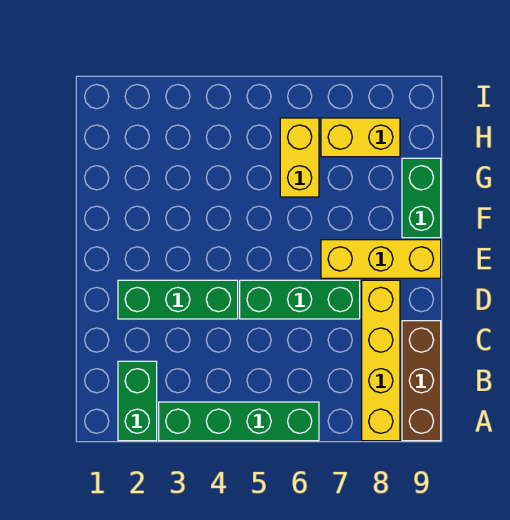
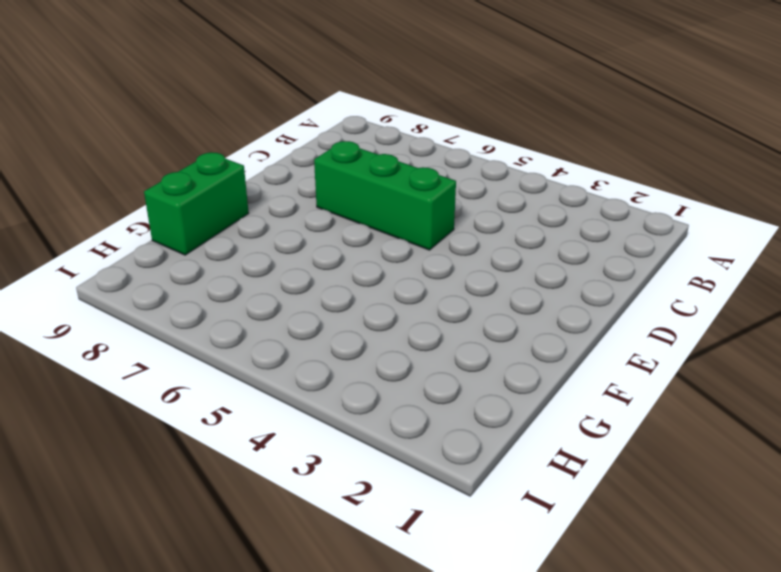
none -> green 1x2 brick [118,361,157,441]
none -> green 1x4 brick [159,402,319,441]

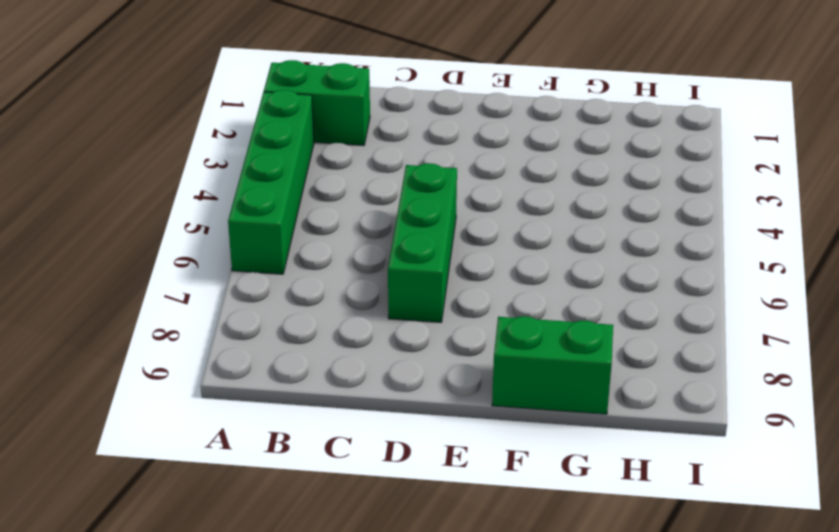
none -> yellow 1x4 brick [362,280,400,441]
none -> brown 1x3 brick [402,321,441,441]

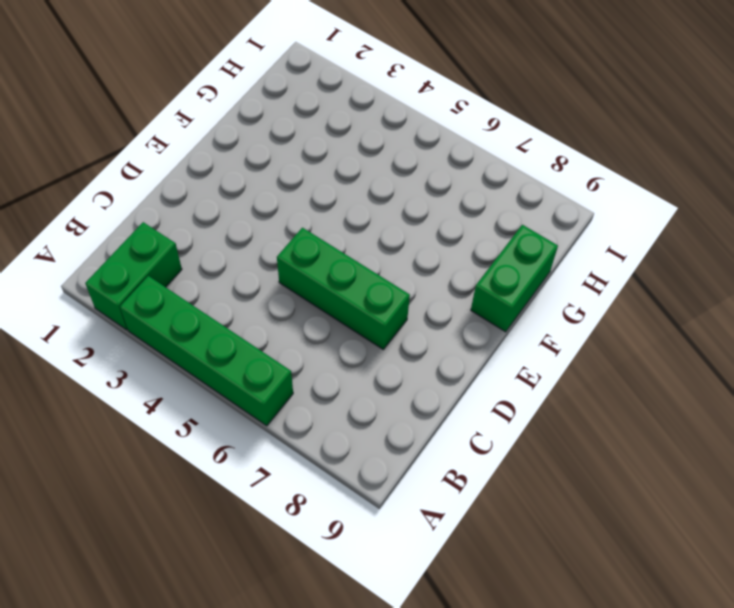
none -> yellow 1x4 brick [362,280,400,441]
none -> brown 1x3 brick [402,321,441,441]

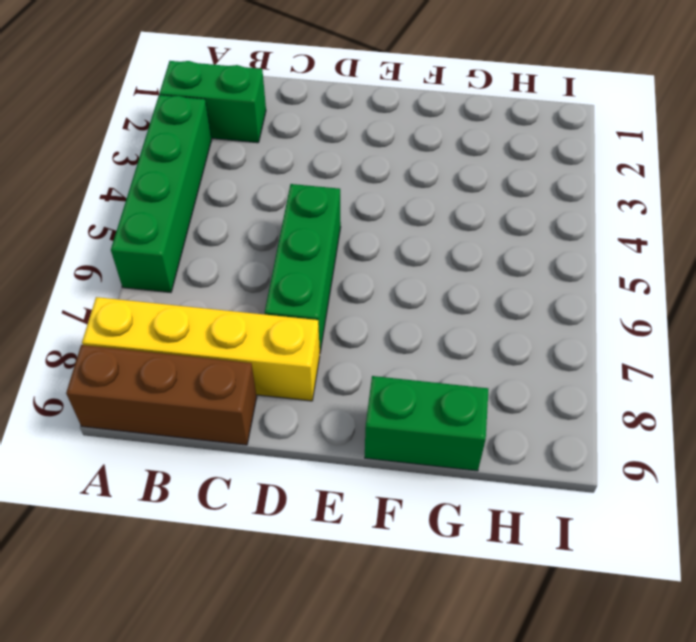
none -> green 1x3 brick [118,280,238,319]
none -> yellow 1x3 brick [321,240,441,278]

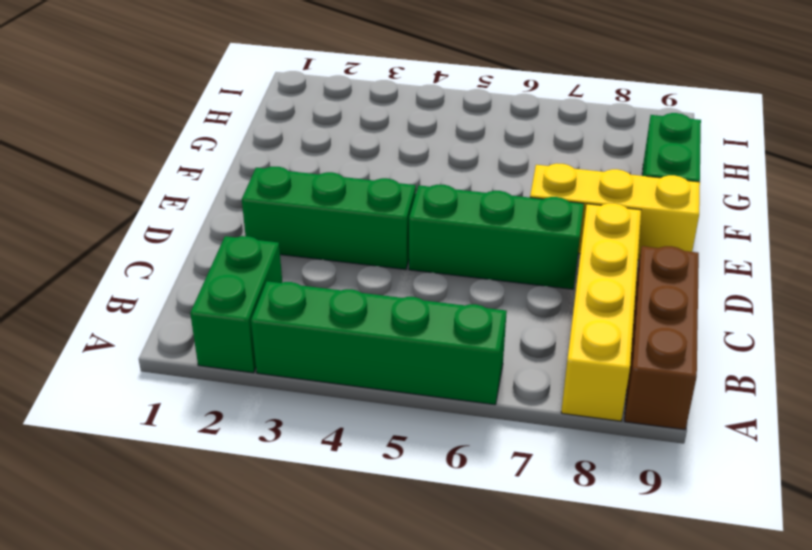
none -> yellow 1x2 brick [280,118,319,197]
none -> yellow 1x2 brick [321,118,400,157]

